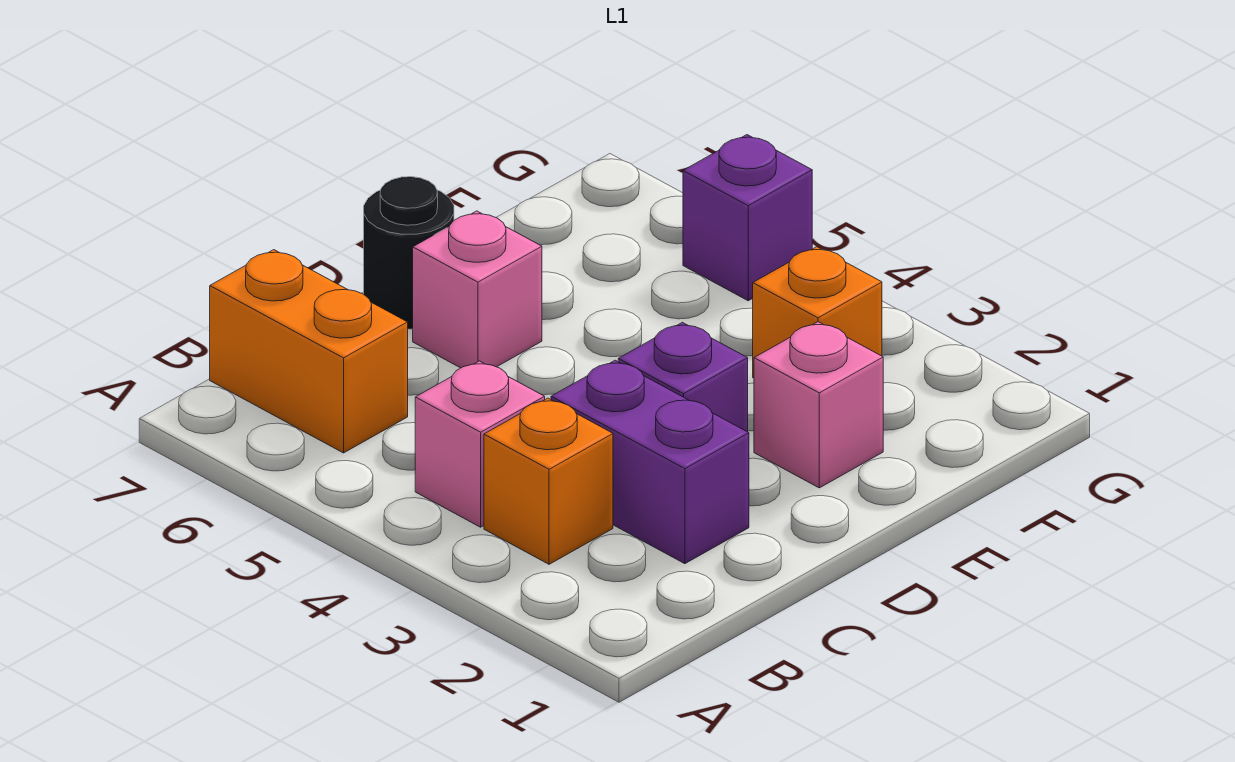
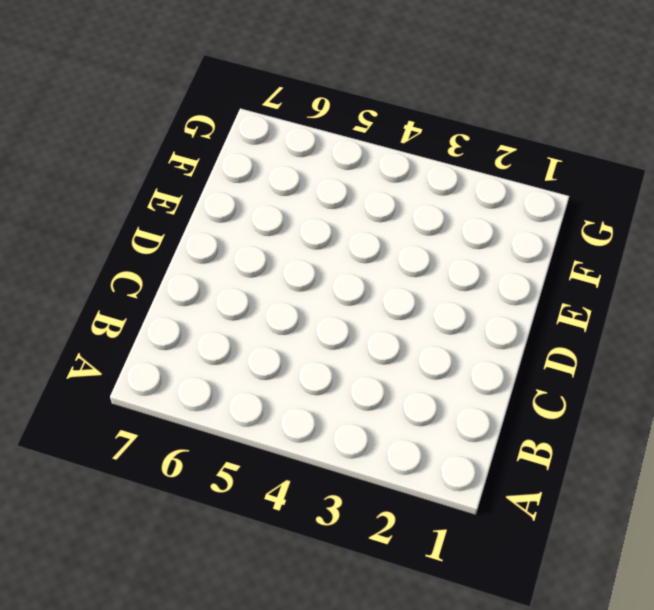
none -> orange 1x1 brick [484,398,613,564]
none -> pink 1x1 brick [415,361,545,527]

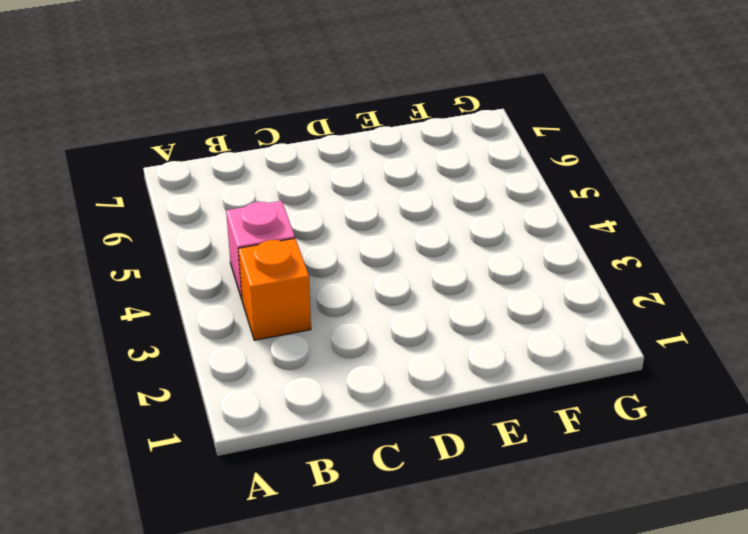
none -> orange 1x2 brick [210,250,408,453]
none -> purple 1x2 brick [551,360,749,564]

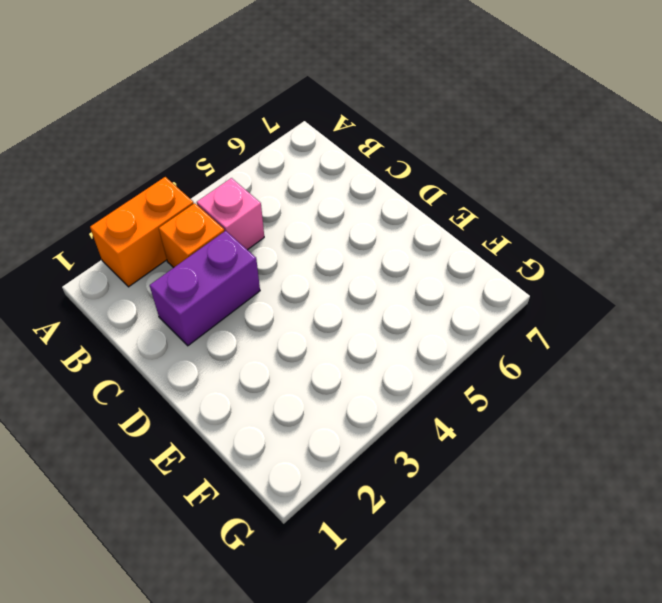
orange 1x2 brick [90,177,194,287] -> orange 1x2 brick moved to [210,250,408,453]
none -> purple 1x1 brick [618,322,748,432]
none -> pink 1x1 brick [413,211,542,368]

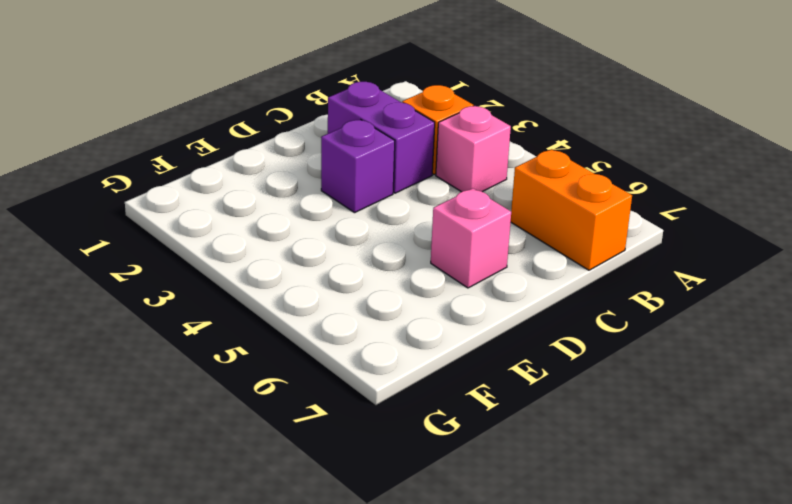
none -> black 1x1 round brick [364,177,454,329]
none -> pink 1x1 brick [754,322,883,488]

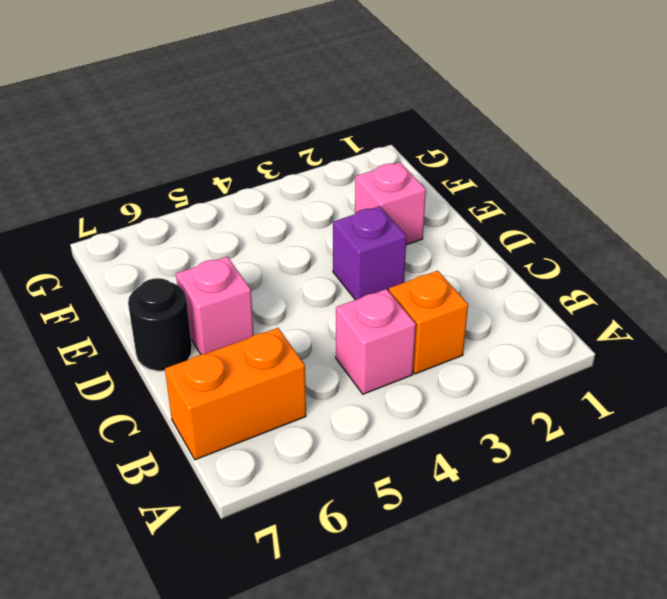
none -> purple 1x2 brick [551,360,749,564]
none -> orange 1x1 brick [753,247,882,378]

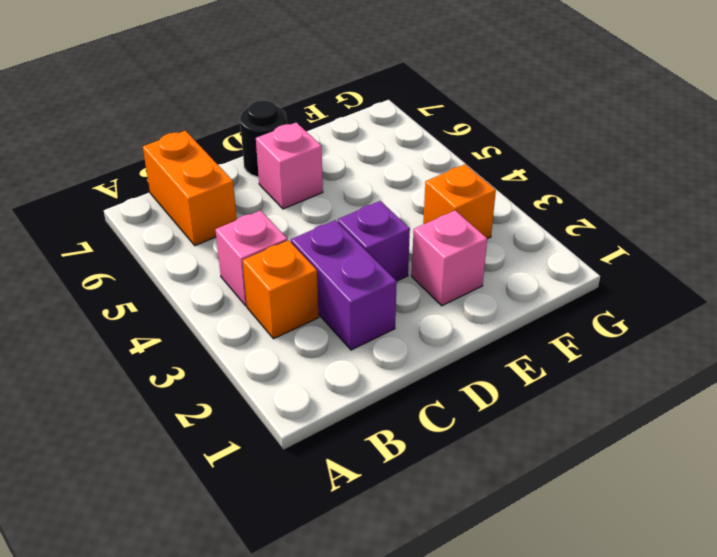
none -> purple 1x1 brick [683,135,812,301]

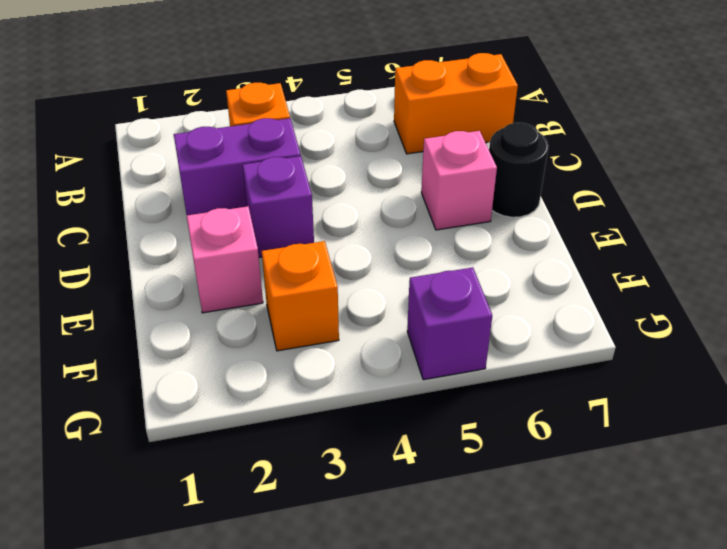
none -> pink 1x1 brick [415,361,545,527]

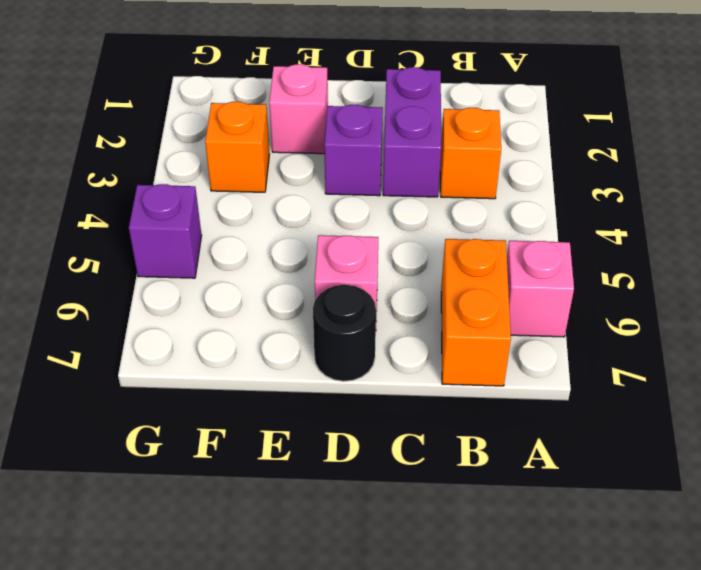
pink 1x1 brick [507,241,574,337] -> pink 1x1 brick moved to [415,361,545,527]

